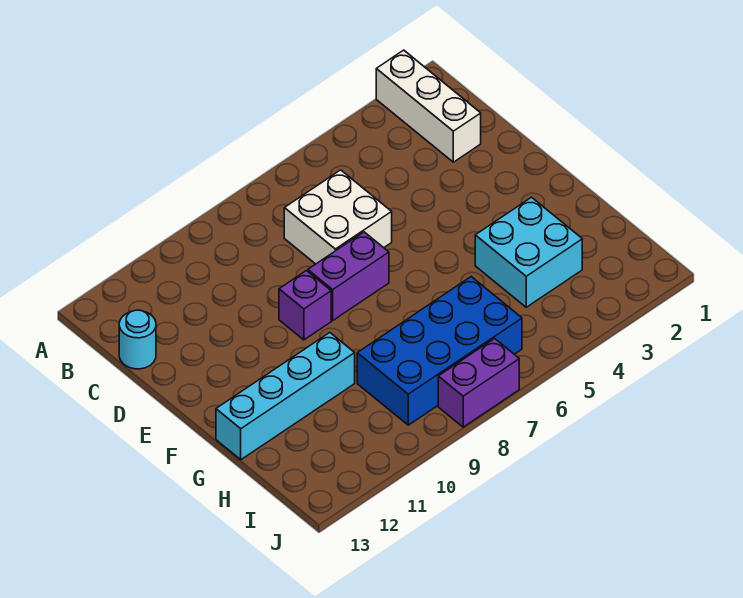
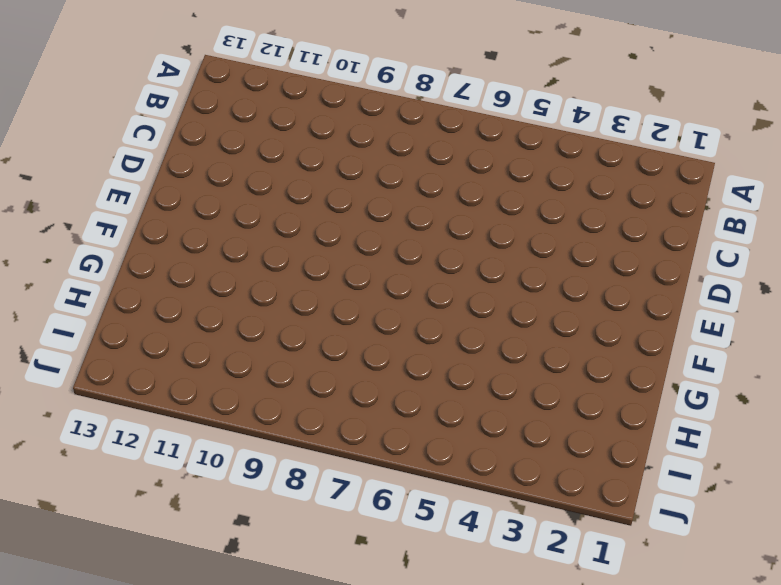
none -> white 1x3 brick [376,50,481,162]
none -> white 2x2 brick [284,170,392,264]

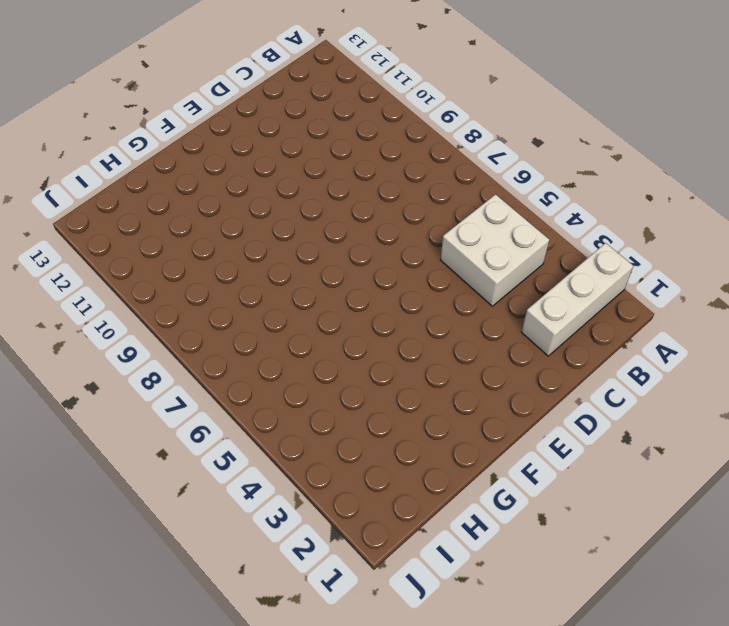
white 2x2 brick [441,194,549,306] -> white 2x2 brick moved to [284,170,392,264]
none -> cyan 1x1 round brick [119,310,156,369]
none -> purple 1x2 brick [308,232,389,320]

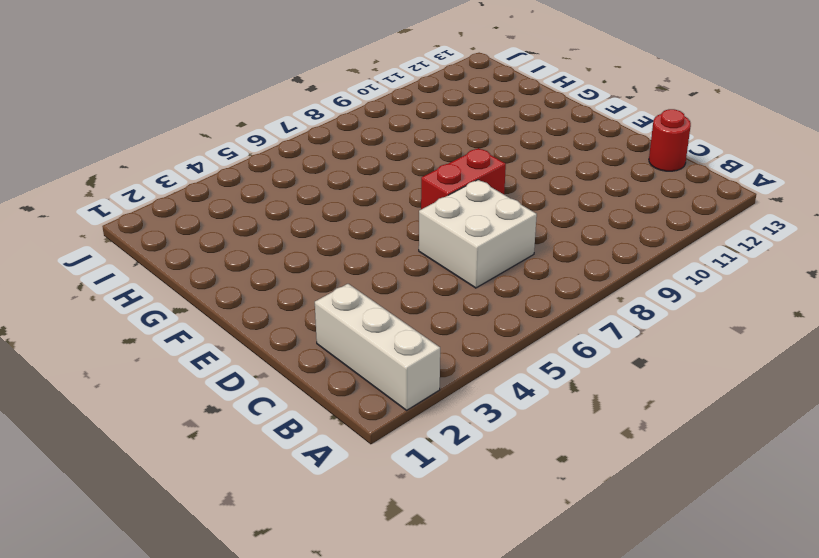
red 1x1 round brick [649,109,691,171] -> cyan 1x1 round brick [119,310,156,369]
red 1x2 brick [421,148,506,209] -> purple 1x2 brick [308,232,389,320]
none -> purple 1x1 brick [279,271,331,340]
none -> cyan 2x2 brick [475,197,582,307]

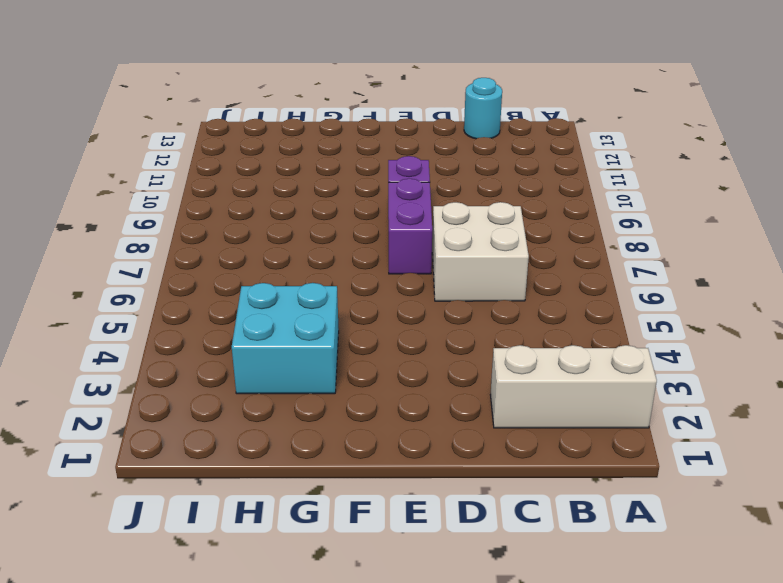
none -> cyan 1x4 brick [216,333,355,460]
none -> blue 2x4 brick [357,277,522,425]

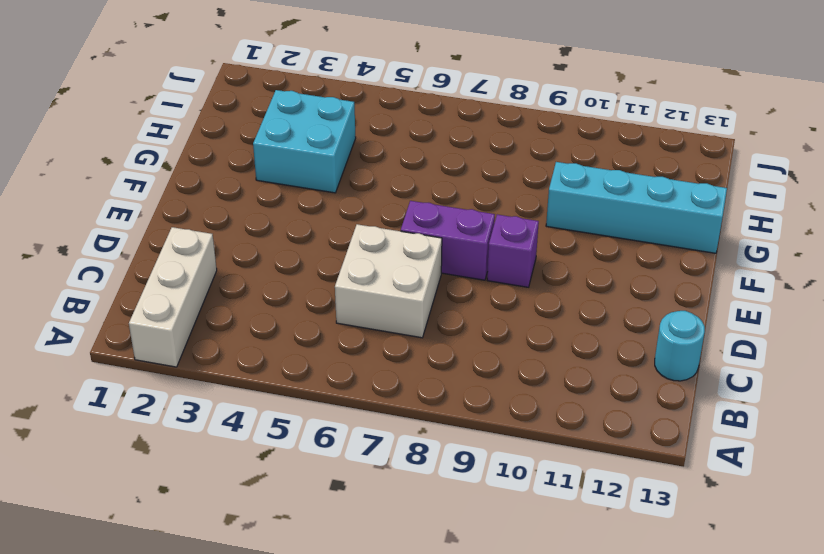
none -> blue 2x4 brick [357,277,522,425]
none -> purple 1x2 brick [438,339,519,427]

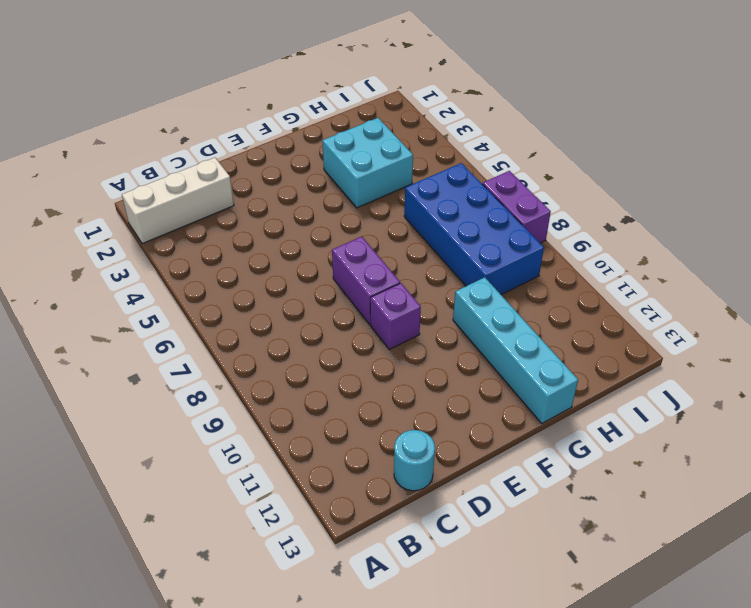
none -> white 2x2 brick [284,170,392,264]

